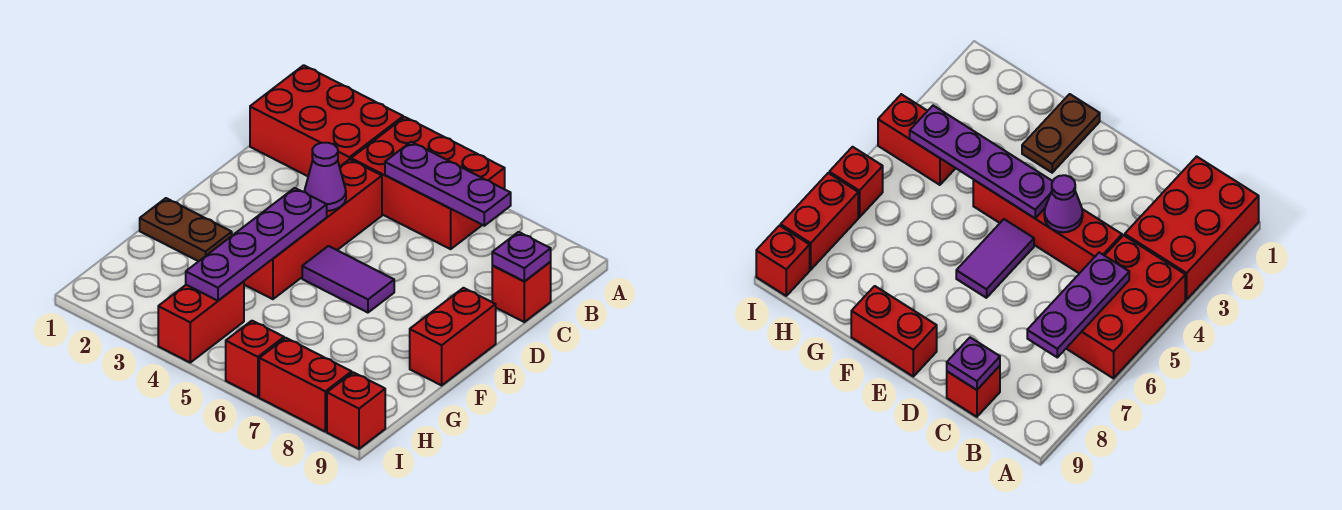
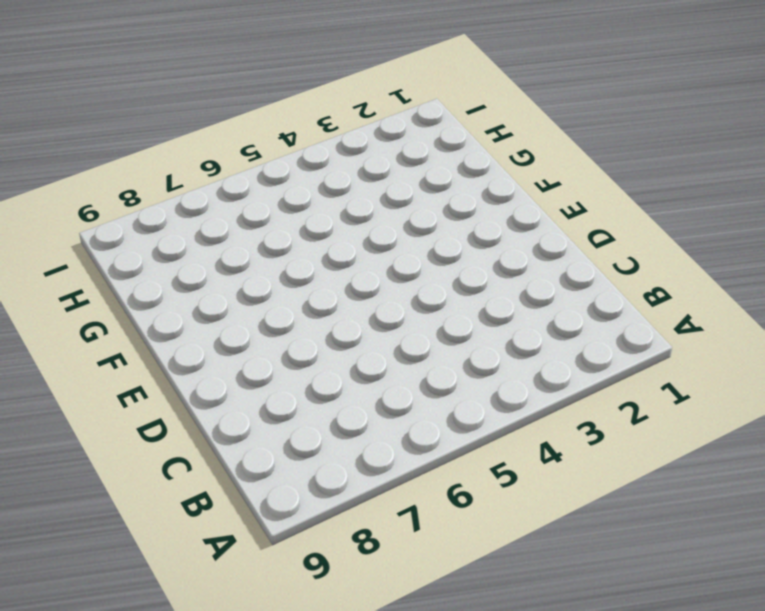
none -> red 2x3 brick [250,65,403,176]
none -> red 2x3 brick [351,117,505,249]
none -> red 1x4 brick [244,159,382,299]

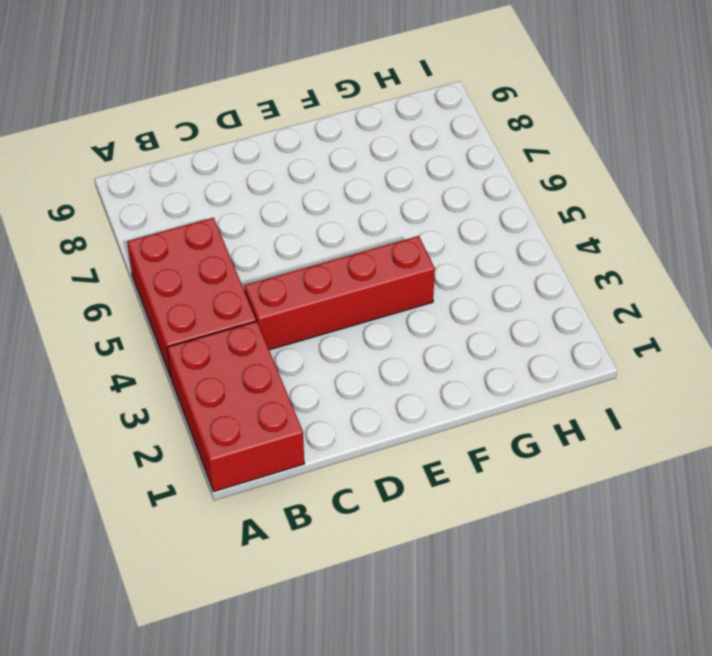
none -> red 1x1 brick [492,262,551,322]
none -> purple 1x2 tile [302,246,394,313]
none -> red 1x2 brick [410,288,496,385]

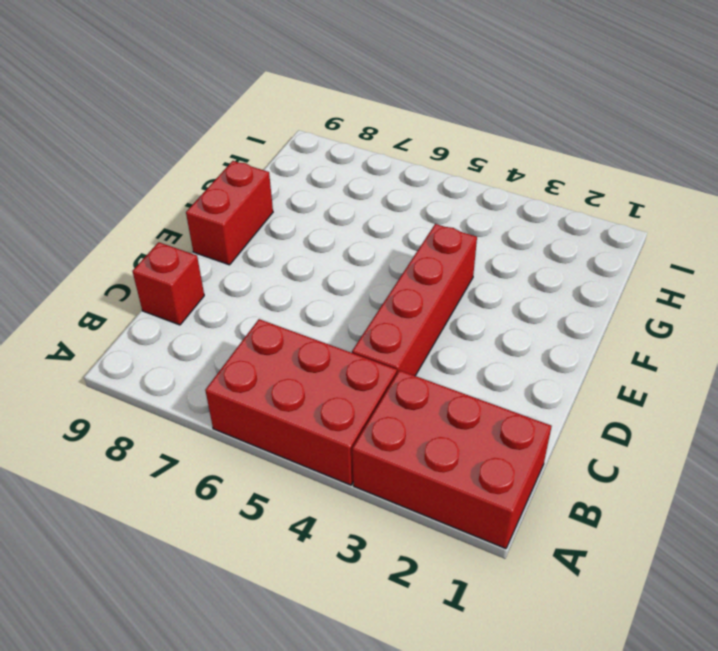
none -> purple 1x2 tile [302,246,394,313]
none -> brown 1x2 plate [140,198,232,261]
none -> red 1x2 brick [158,281,244,362]

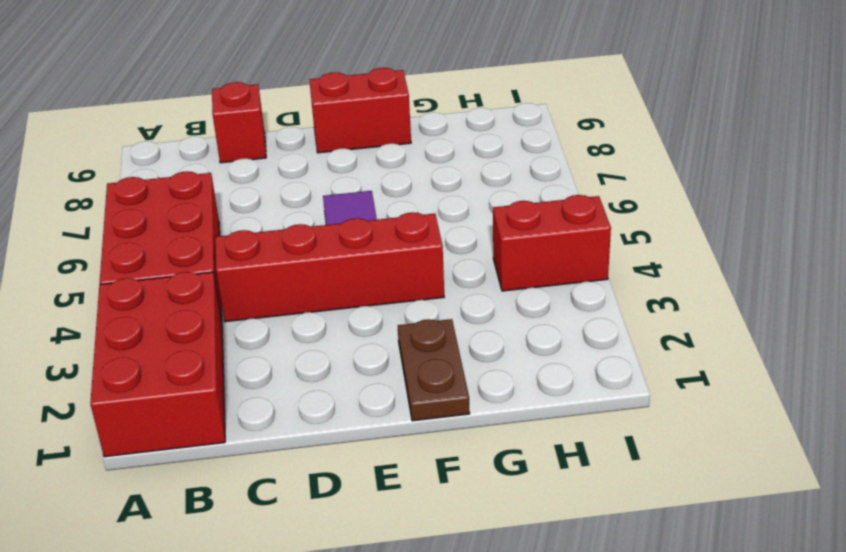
none -> red 1x1 brick [226,321,284,397]
none -> red 1x2 brick [259,338,352,431]
none -> red 1x1 brick [327,372,385,449]

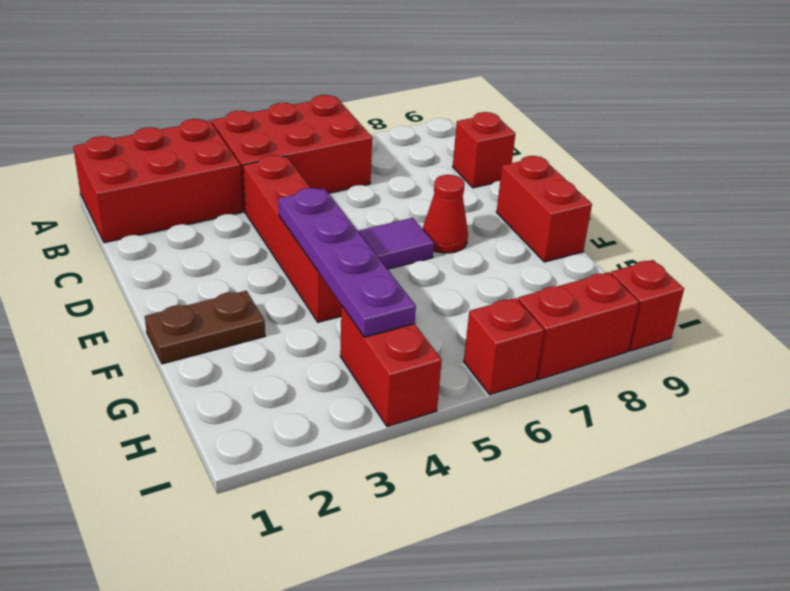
red 1x1 cone [423,175,468,253] -> none
none -> purple 1x3 plate [385,142,511,226]
none -> purple 1x1 plate [492,232,551,281]
none -> purple 1x1 cone [304,143,346,211]

